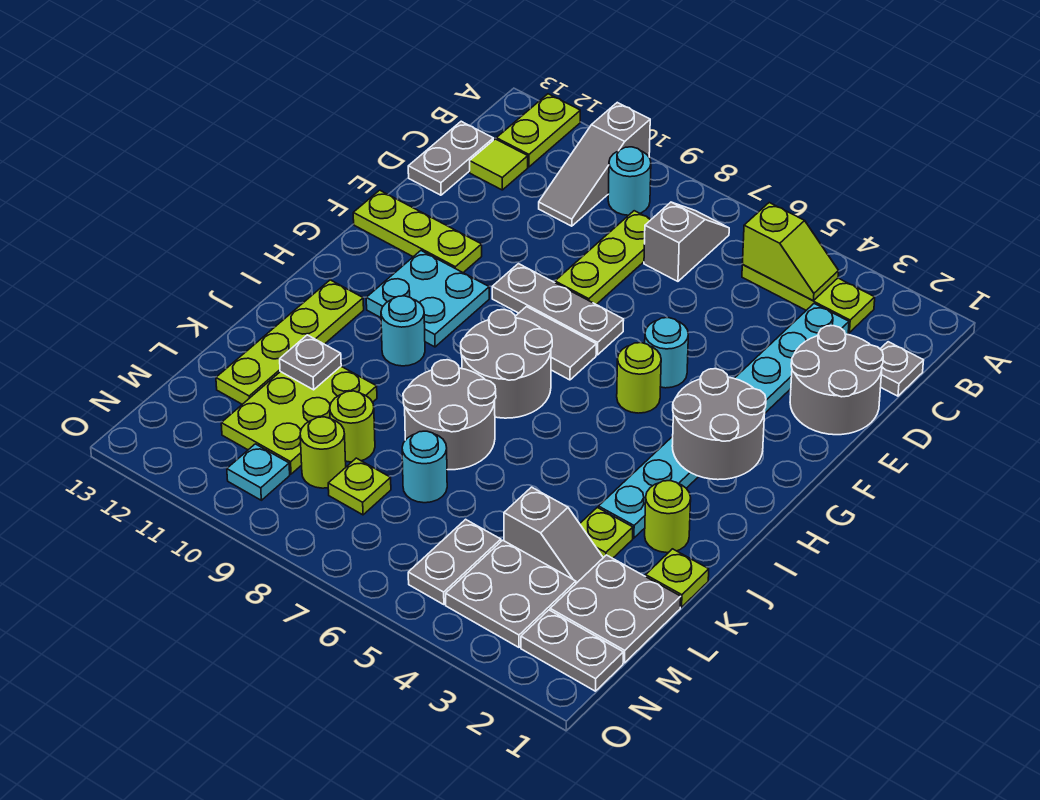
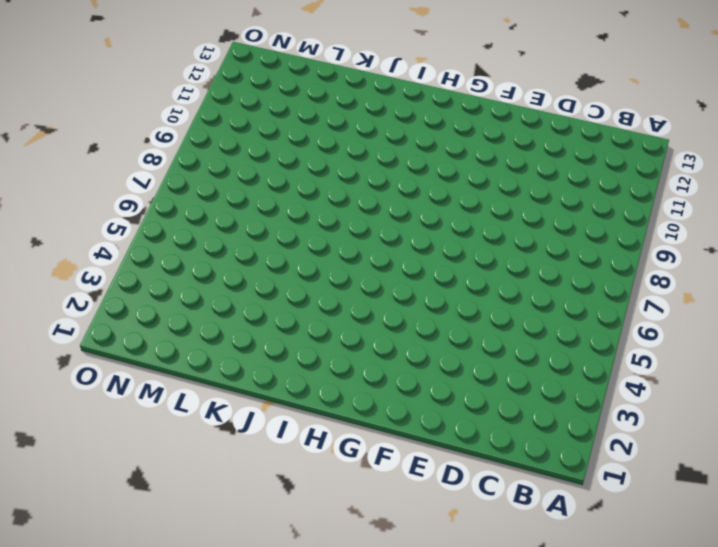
none -> grey 1x3 slope [539,103,650,226]
none -> lime 1x2 plate [496,94,580,167]
none -> lime 1x3 plate [742,265,875,332]
none -> grey 1x2 slope [644,202,729,281]

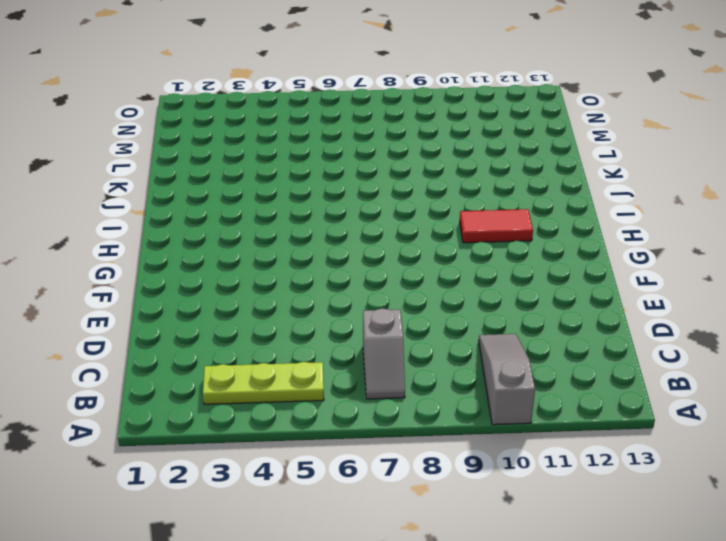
red 1x2 tile [460,209,533,243] -> cyan 2x2 plate [366,251,489,347]
none -> lime 1x2 plate [496,94,580,167]
none -> cyan 1x1 round brick [608,147,651,215]
none -> grey 1x1 plate [881,342,924,396]
none -> cyan 1x8 plate [598,304,849,538]

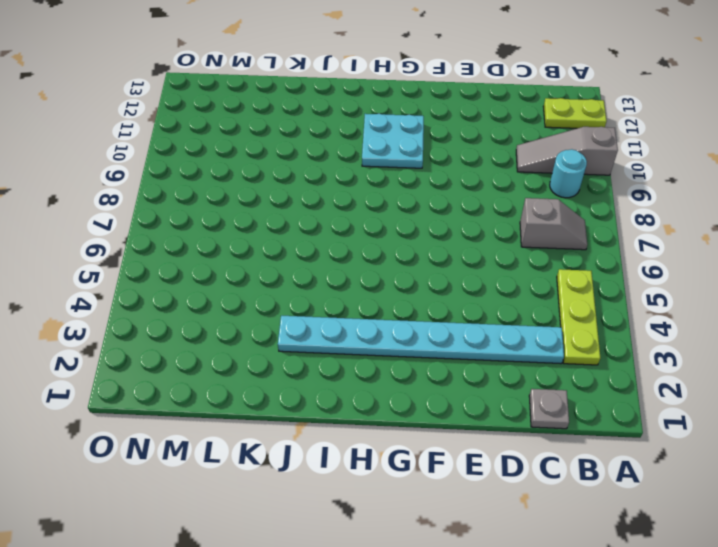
none -> lime 1x3 plate [555,211,651,305]
none -> lime 1x1 tile [470,139,528,190]
none -> grey 1x2 plate [408,121,493,195]
none -> grey 2x2 round brick [790,326,883,435]

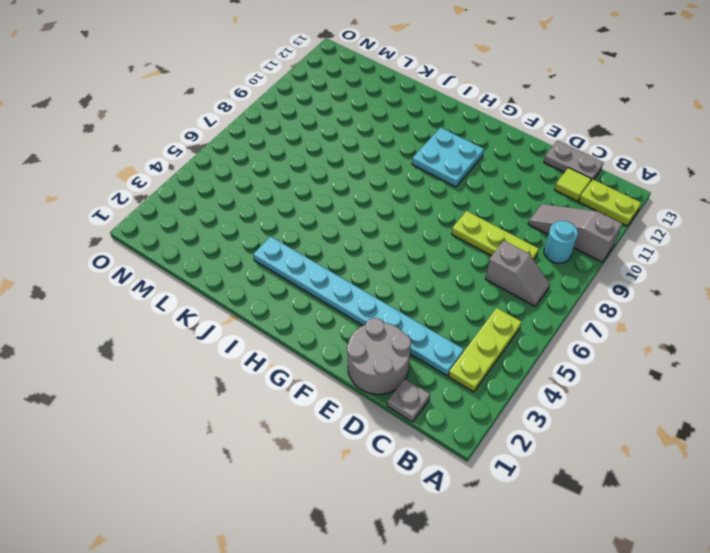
none -> cyan 1x1 round brick [645,318,688,388]
none -> grey 1x3 plate [492,264,624,355]
none -> lime 1x3 plate [353,190,482,272]
none -> lime 1x1 round brick [617,343,661,413]

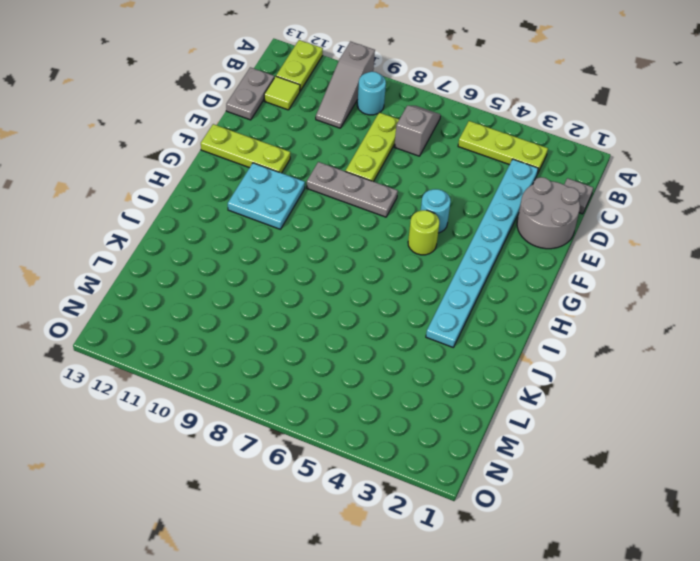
none -> grey 1x2 tile [515,307,596,380]
none -> grey 2x2 round brick [461,310,552,418]
none -> cyan 1x1 round brick [381,296,425,366]
none -> lime 1x4 plate [216,280,364,404]

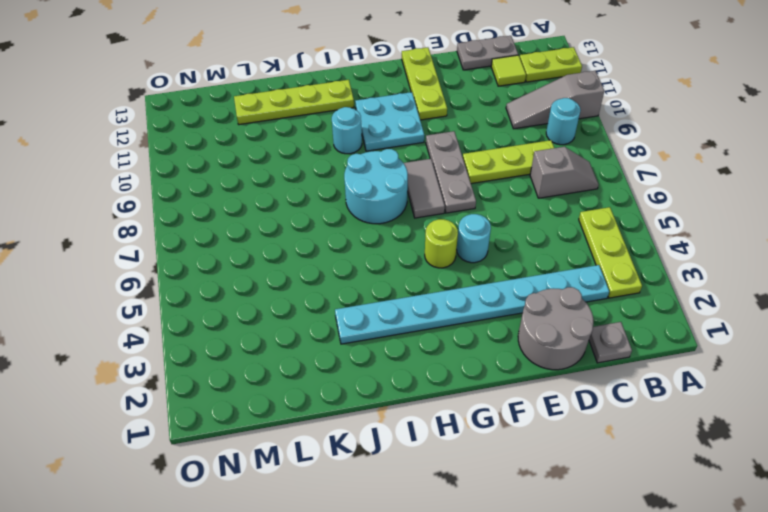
cyan 2x2 round brick [344,149,408,224] -> grey 2x2 round brick [461,310,552,418]
none -> lime 1x1 round brick [645,481,691,553]
none -> grey 2x2 round brick [403,360,496,470]
none -> lime 1x1 plate [646,549,709,607]
none -> lime 1x1 plate [580,507,633,558]

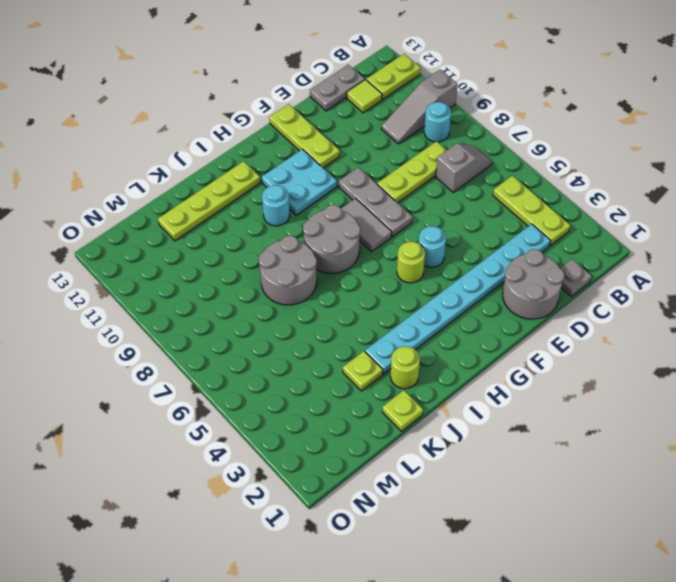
none -> lime 2x3 plate [221,366,377,474]
none -> grey 2x2 plate [550,555,681,663]
none -> grey 1x2 slope [504,487,603,583]
none -> cyan 1x1 round brick [402,431,447,503]

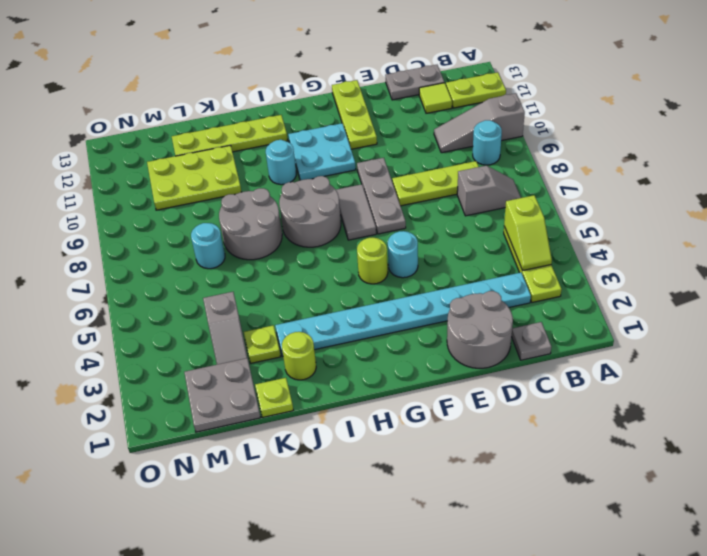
none -> lime 1x1 round brick [330,391,375,462]
none -> grey 2x2 plate [446,540,576,647]
none -> grey 1x2 plate [408,519,501,605]
none -> lime 1x1 plate [328,458,391,515]

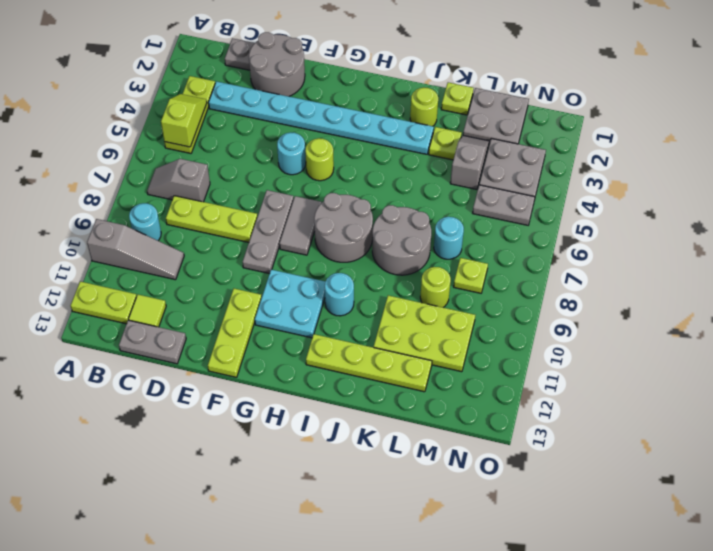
none -> lime 1x1 round brick [300,417,346,488]
none -> grey 1x2 plate [521,610,623,691]
none -> cyan 1x1 plate [227,444,290,500]
none -> grey 2x2 round brick [672,369,766,480]

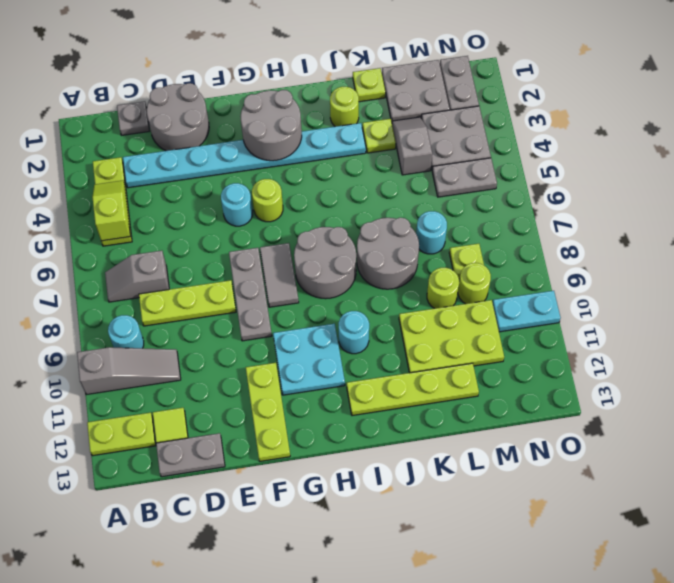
cyan 1x2 plate [493,291,561,332] -> cyan 1x1 plate [227,444,290,500]
none -> grey 1x1 plate [280,335,341,390]

